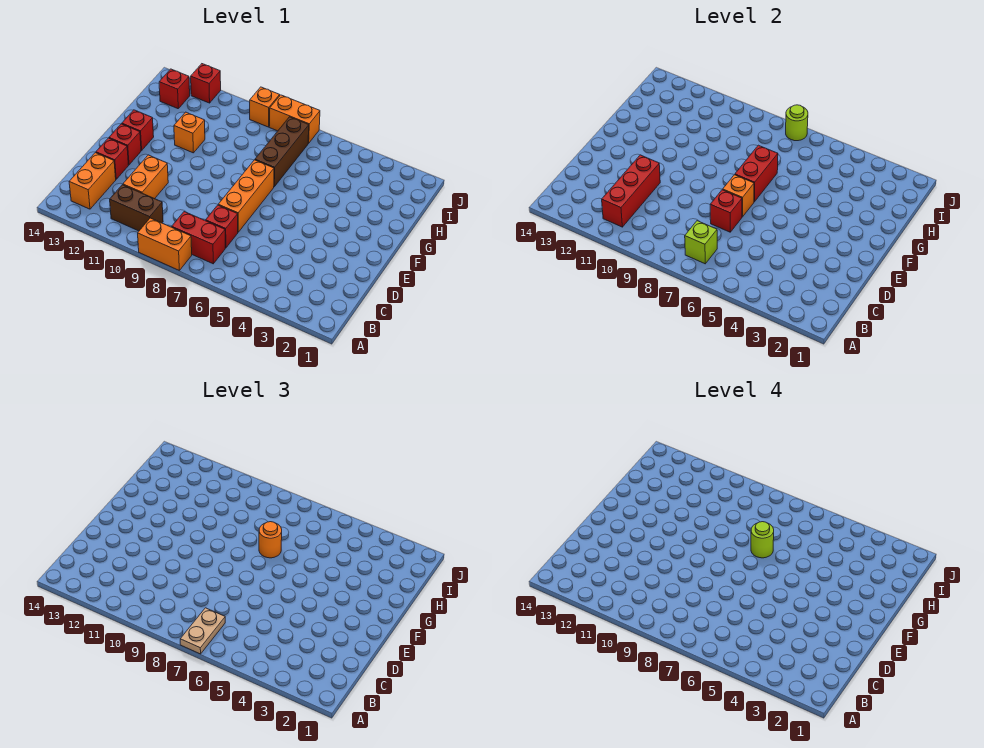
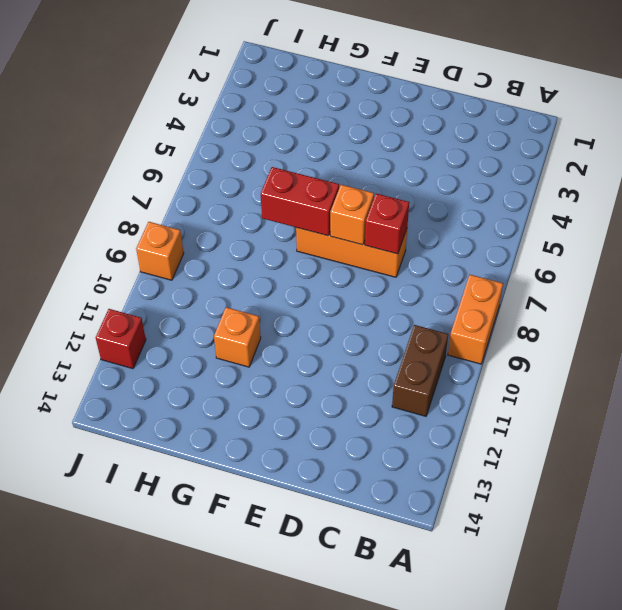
none -> red 1x2 brick [172,212,225,264]
none -> orange 1x2 brick [69,153,116,209]
none -> red 1x1 brick [206,205,238,248]

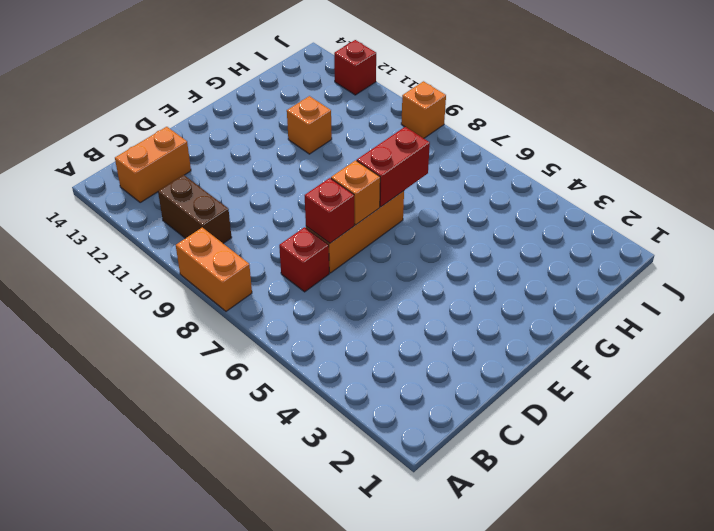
none -> red 1x2 brick [172,212,225,264]
none -> orange 1x2 brick [123,155,168,199]
none -> red 1x1 brick [96,138,129,179]

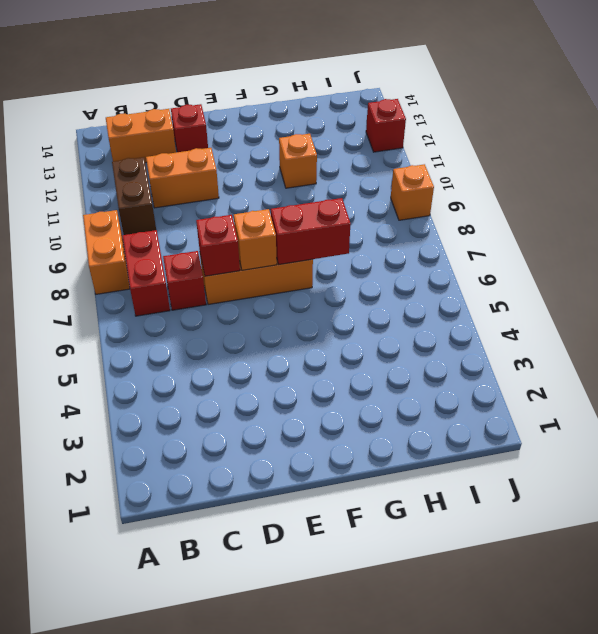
none -> red 1x1 brick [109,124,141,165]
none -> red 1x1 brick [122,110,154,150]
none -> brown 1x3 brick [255,117,309,187]

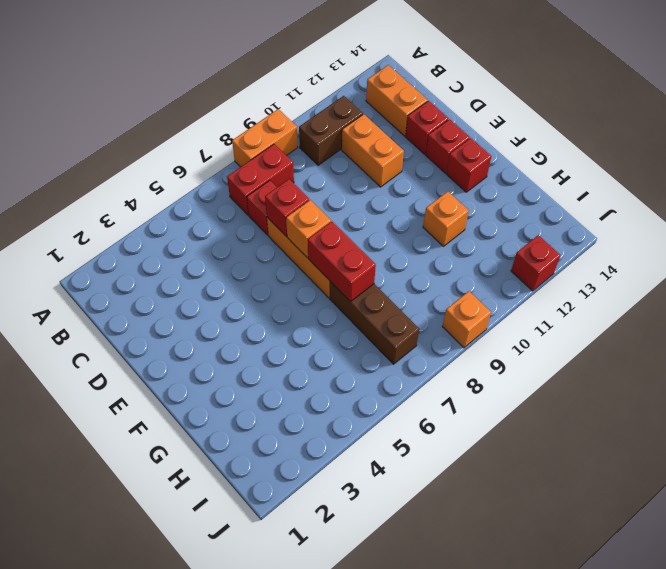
none -> red 1x1 brick [159,69,190,109]
none -> orange 1x2 brick [269,95,320,143]
none -> lime 1x1 brick [685,221,717,264]

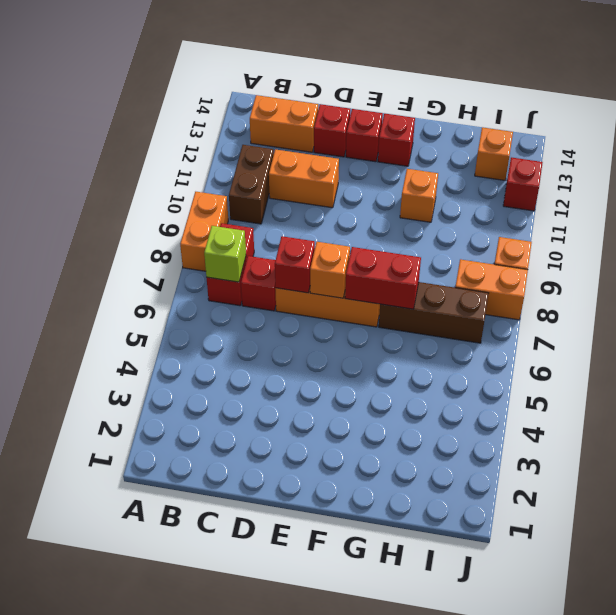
orange 1x2 brick [455,259,528,320] -> orange 1x2 brick turned to [269,95,320,143]
orange 1x1 brick [475,127,513,180] -> red 1x1 brick [159,69,190,109]
none -> red 1x3 brick [602,155,660,227]
none -> lime 1x1 round brick [786,105,808,141]
none -> tan 1x2 plate [180,608,225,654]

